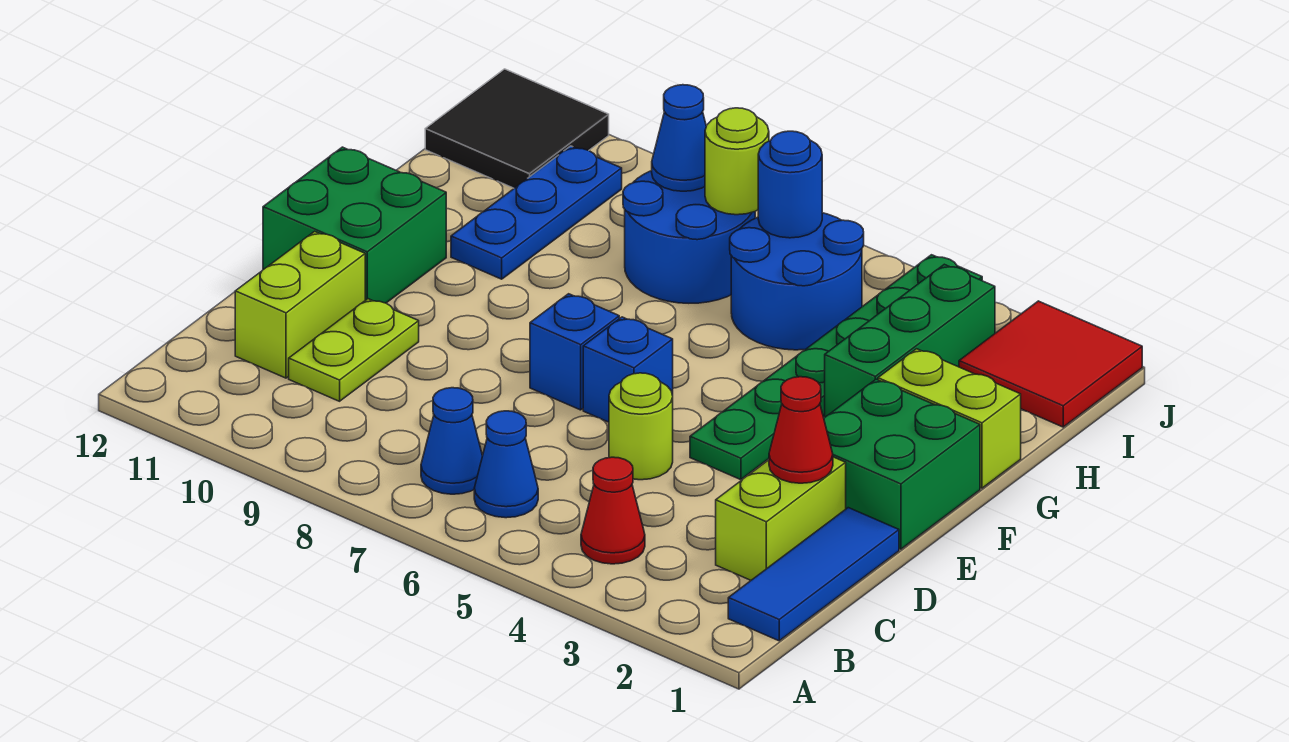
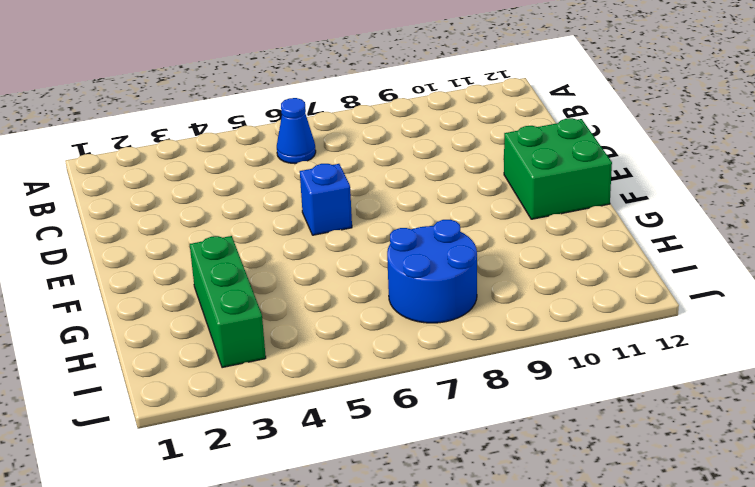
none -> blue 1x3 tile [728,508,899,641]
none -> red 1x1 cone [581,457,645,564]
none -> blue 1x1 cone [421,388,482,494]

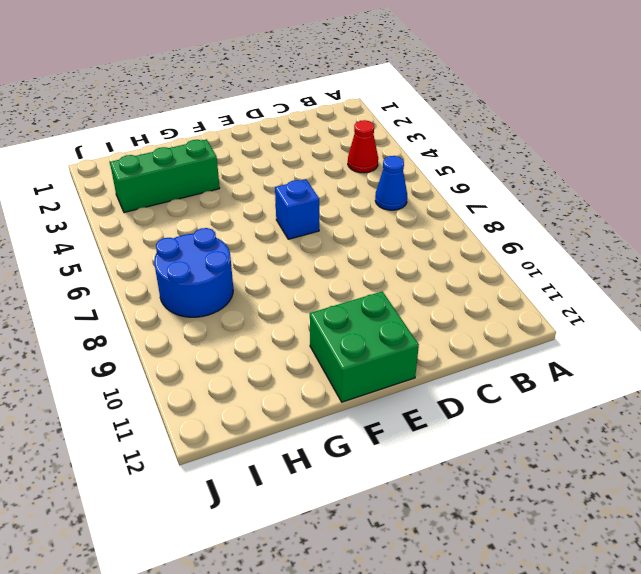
none -> blue 1x3 tile [728,508,899,641]
none -> blue 1x1 cone [421,388,482,494]
none -> lime 1x2 brick [716,457,846,580]

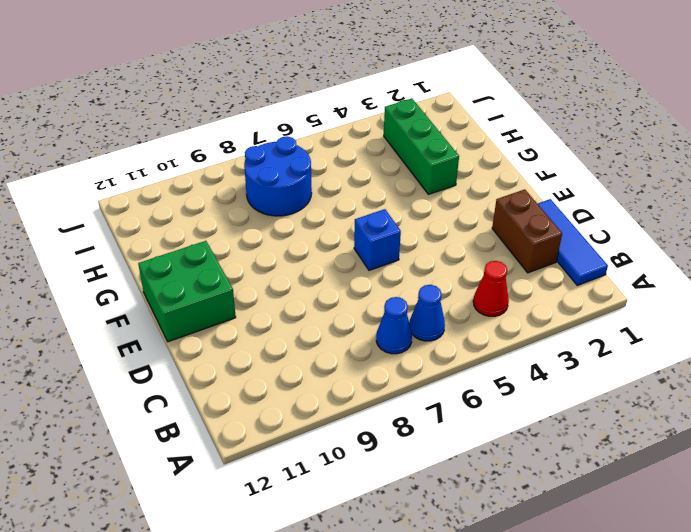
brown 1x2 brick [492,189,562,273] -> lime 1x2 brick [716,457,846,580]
none -> lime 1x2 plate [289,299,419,401]
none -> lime 1x2 brick [235,231,365,378]
none -> lime 1x1 round brick [609,373,673,480]

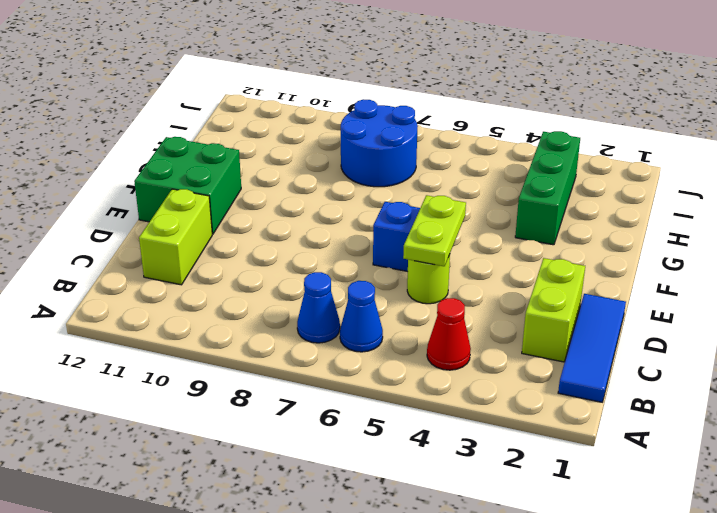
lime 1x2 plate [403,195,466,266] -> lime 1x2 plate moved to [289,299,419,401]
none -> green 2x2 brick [824,379,980,549]
none -> green 1x6 plate [690,255,982,480]
none -> blue 1x1 brick [530,294,619,410]

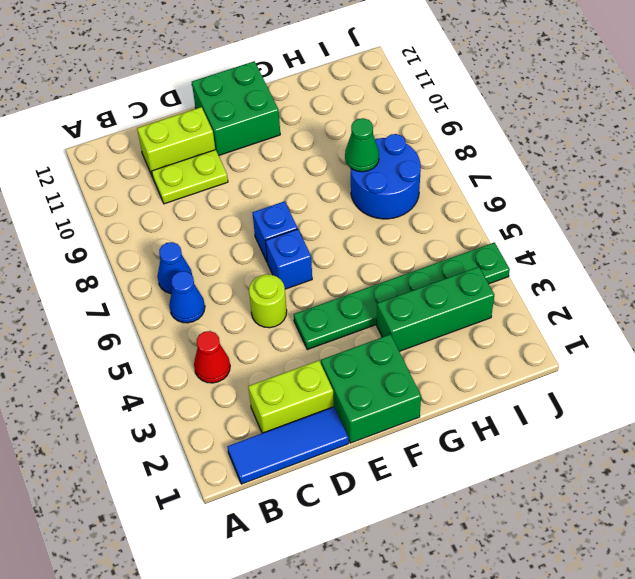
green 1x1 cone [345,118,379,172] -> none
none -> lime 1x2 brick [878,349,1021,488]
none -> blue 1x3 plate [451,146,622,279]
none -> blue 2x2 round brick [730,213,864,350]

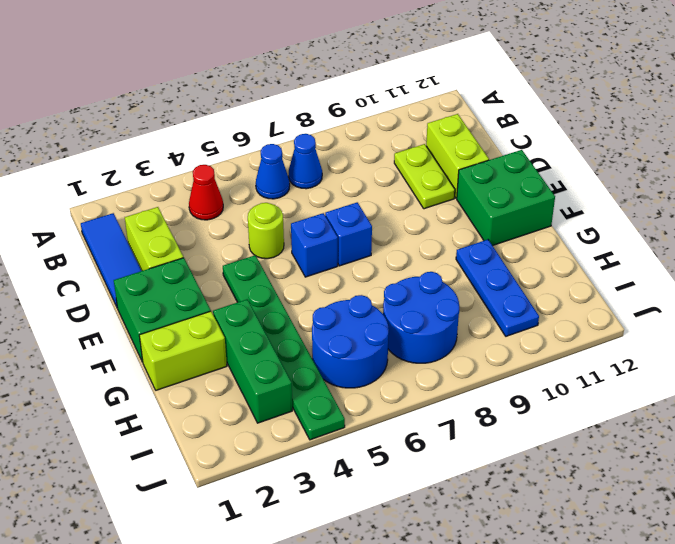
none -> red 2x2 tile [959,301,1142,427]
none -> black 2x2 tile [425,69,609,188]
none -> red 1x1 cone [769,377,833,483]

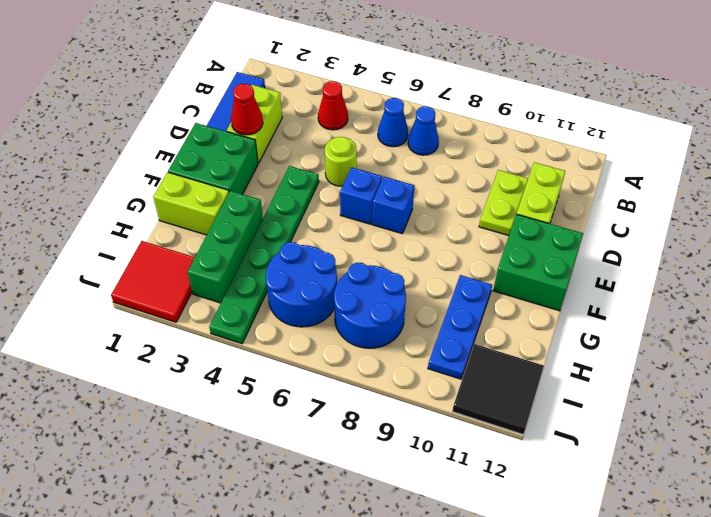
none -> blue 1x1 round brick [758,131,822,238]
none -> lime 1x1 round brick [705,108,769,215]
none -> blue 1x1 cone [652,85,706,191]

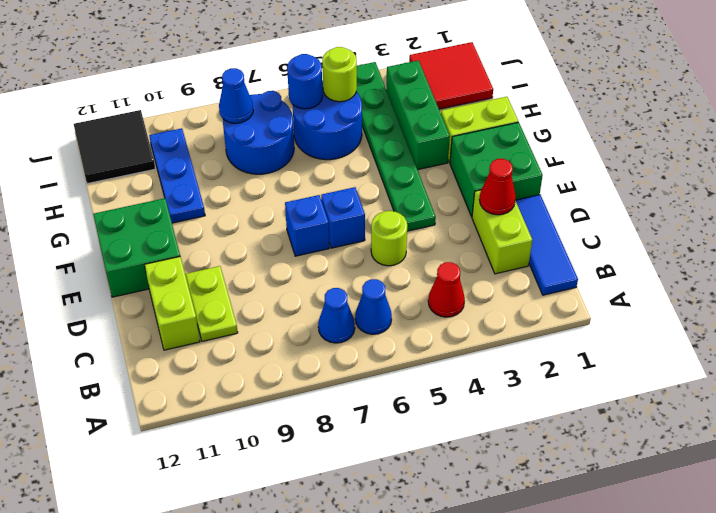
lime 1x1 round brick [322,47,357,102] -> lime 1x1 round brick moved to [705,108,769,215]

